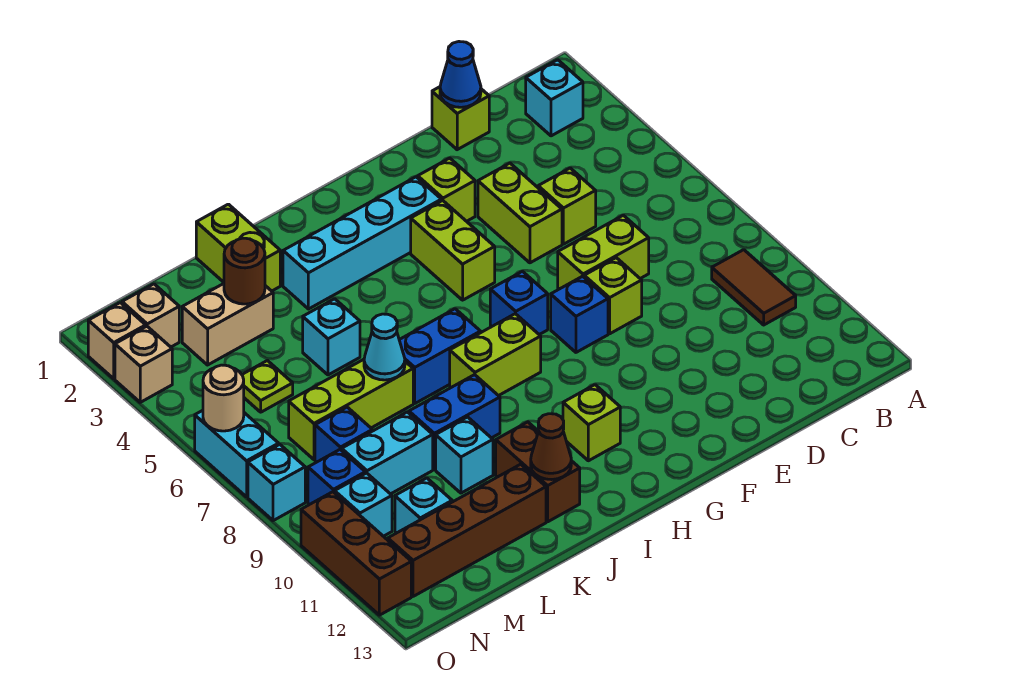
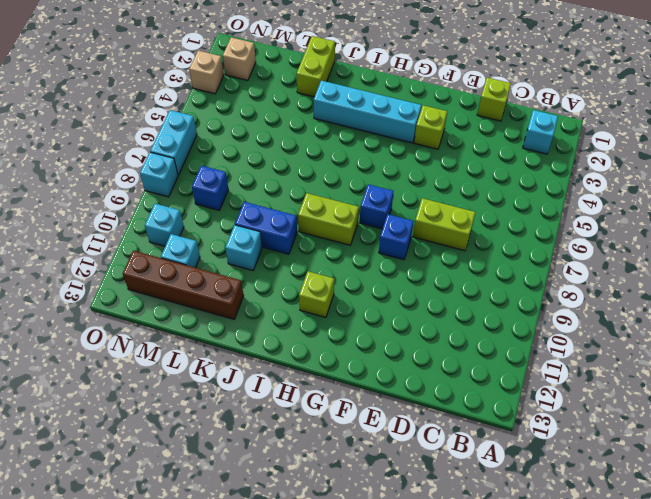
none -> brown 1x2 tile [712,250,796,325]
none -> lime 1x1 brick [538,168,596,244]
none -> lime 1x2 brick [478,163,562,263]
none -> lime 1x1 brick [584,258,642,334]

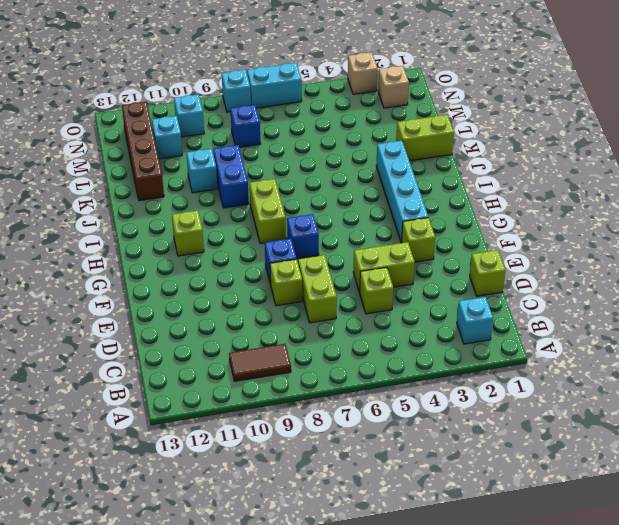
none -> lime 1x2 brick [411,200,495,300]
none -> blue 1x2 brick [399,309,480,403]
none -> brown 1x2 brick [496,422,580,522]
none -> cyan 1x1 brick [303,299,360,375]

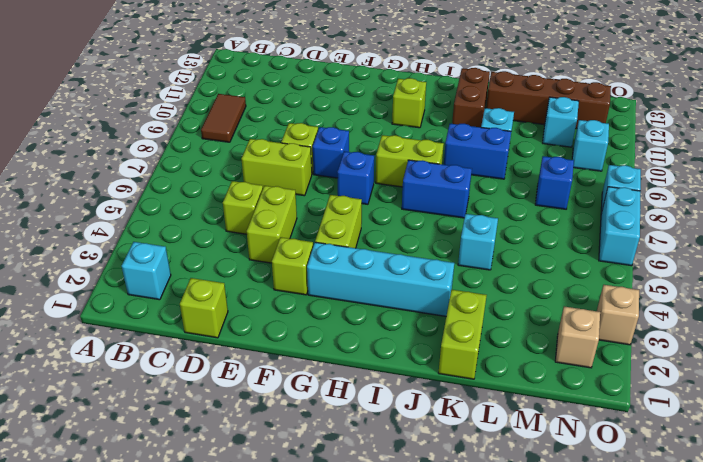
none -> lime 1x3 brick [289,359,413,460]
none -> tan 1x2 brick [182,284,273,365]
none -> cyan 1x2 brick [342,412,433,494]
none -> lime 1x1 plate [242,361,293,412]

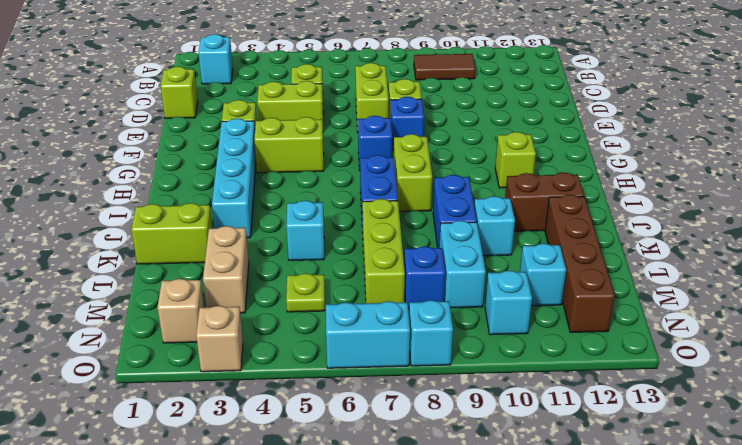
none -> blue 1x1 brick [308,450,365,505]
none -> tan 1x1 brick [88,303,146,379]
none -> brown 1x3 brick [301,492,411,615]
none -> blue 1x1 cone [440,42,481,107]

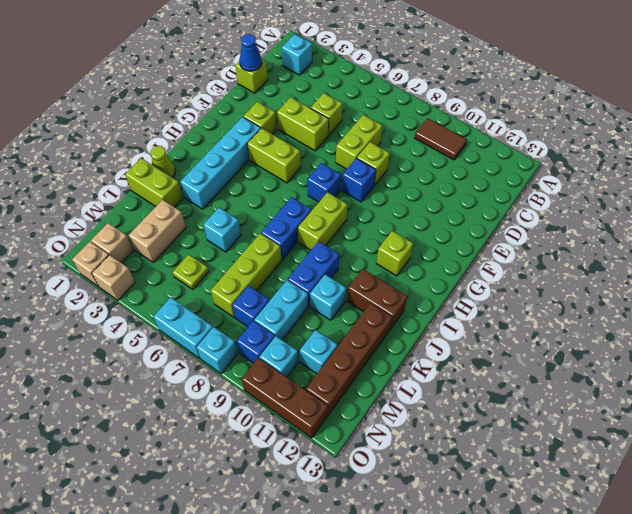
lime 1x1 cone [151,146,176,178] -> none
none -> brown 1x1 cone [531,414,571,480]
none -> cyan 1x1 cone [364,314,405,380]
none -> brown 1x1 round brick [224,238,265,304]
none -> tan 1x1 round brick [203,365,244,431]

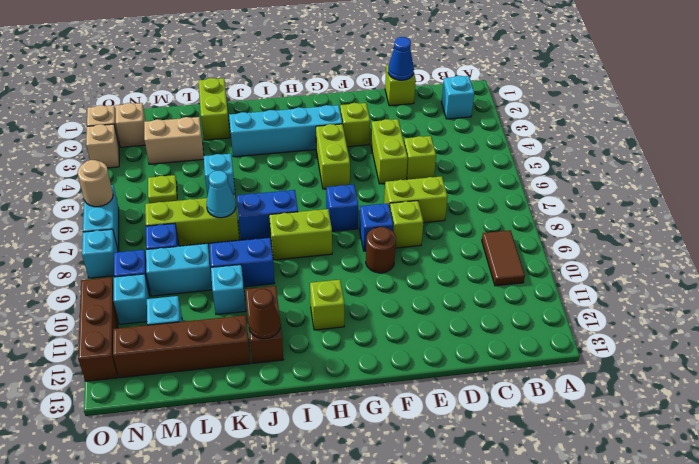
brown 1x1 round brick [366,227,396,273] -> brown 1x1 round brick moved to [224,238,265,304]

